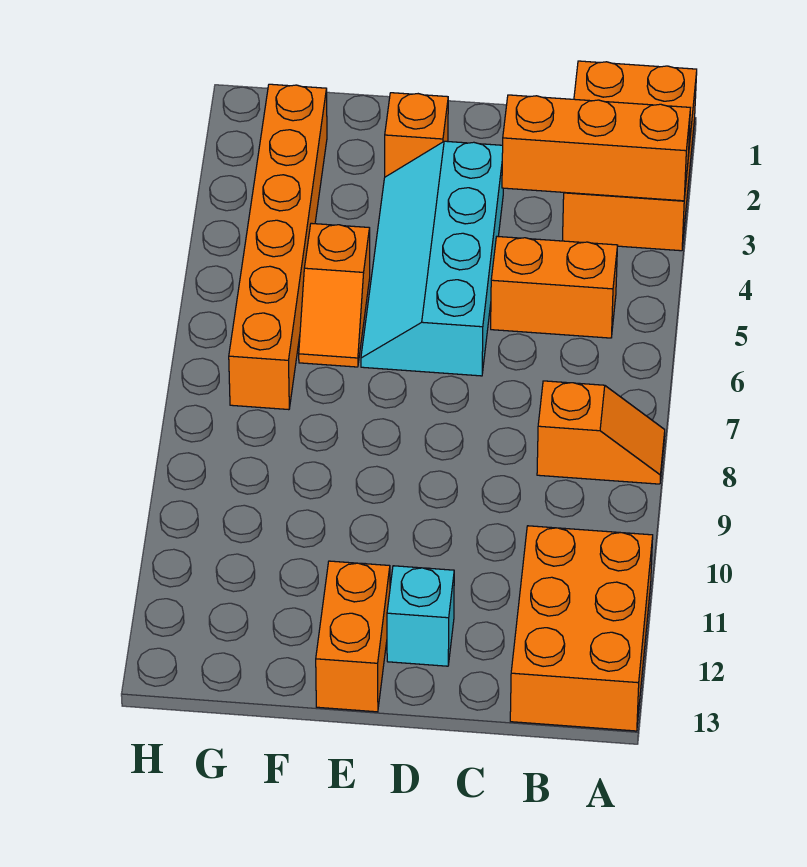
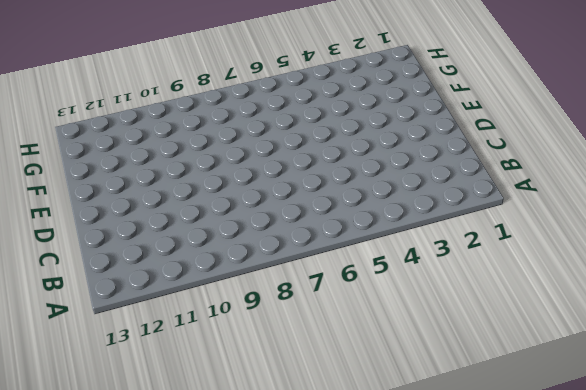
none -> orange 2x3 brick [562,61,697,251]
none -> orange 1x2 slope [537,381,665,484]

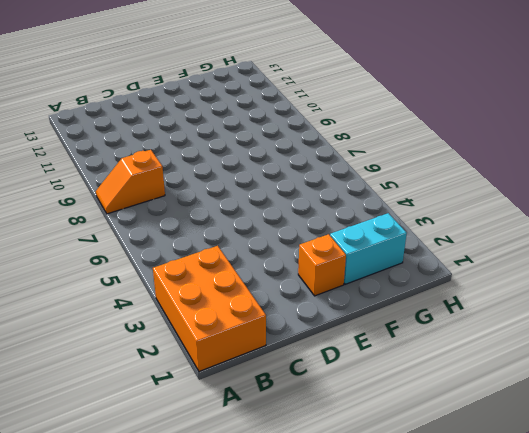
cyan 1x2 brick [330,213,407,284] -> orange 1x6 brick [229,84,327,410]
none -> orange 2x3 brick [510,526,653,731]
none -> orange 1x2 brick [491,236,618,338]

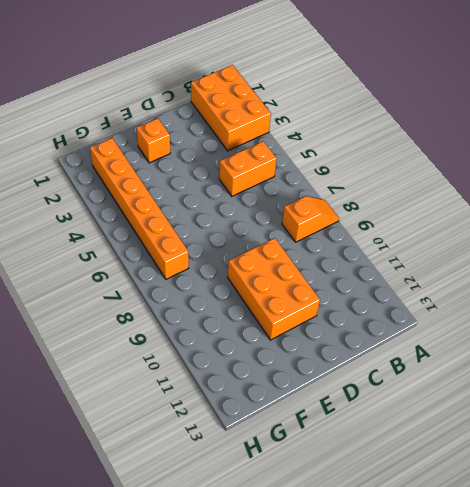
orange 2x3 brick [228,238,320,340] -> orange 2x3 brick moved to [510,526,653,731]
none -> cyan 2x4 slope [361,141,503,376]
none -> cyan 1x1 brick [387,566,454,666]

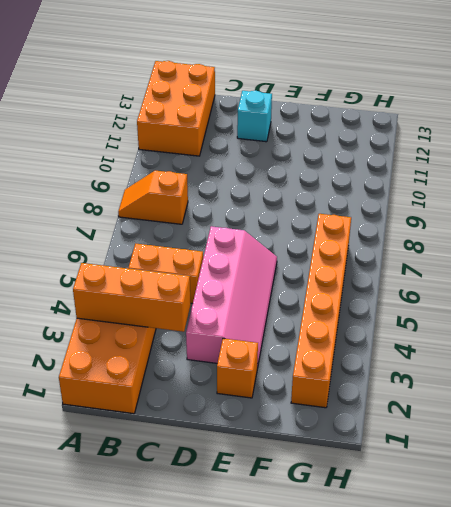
pink 2x4 slope [186,226,277,368] -> cyan 2x4 slope [361,141,503,376]
none -> orange 1x2 brick [316,561,390,712]
none -> orange 1x2 slope [299,223,370,367]

